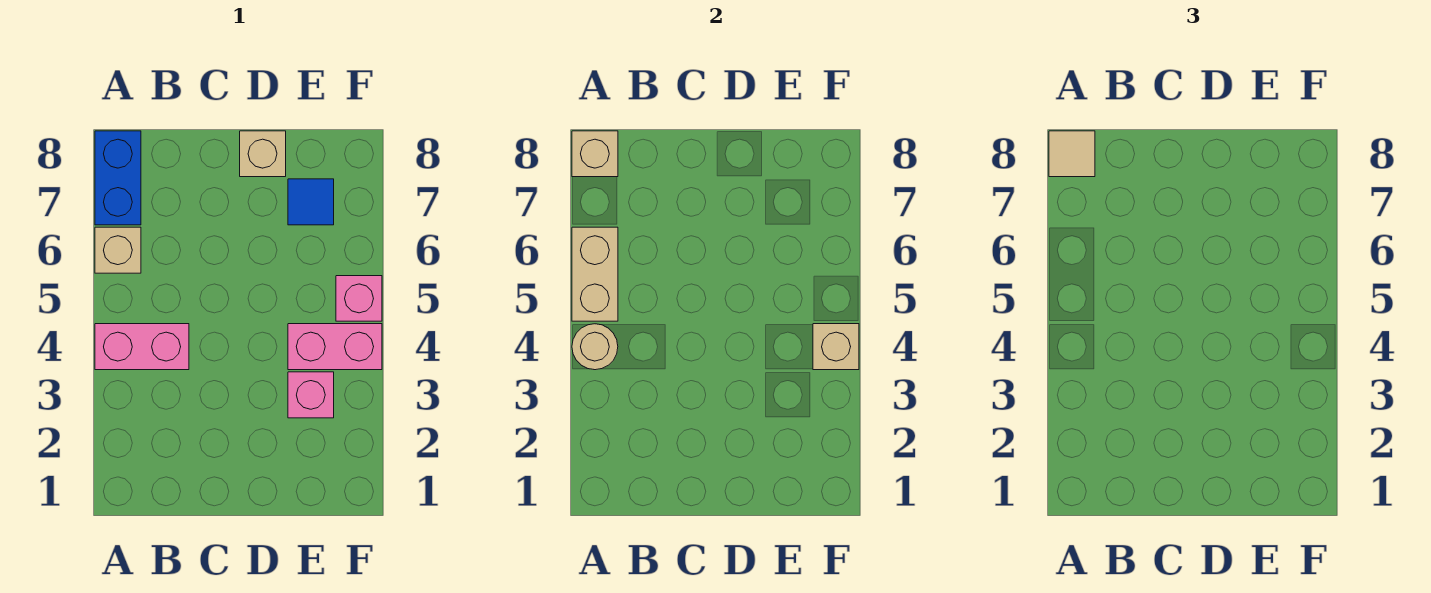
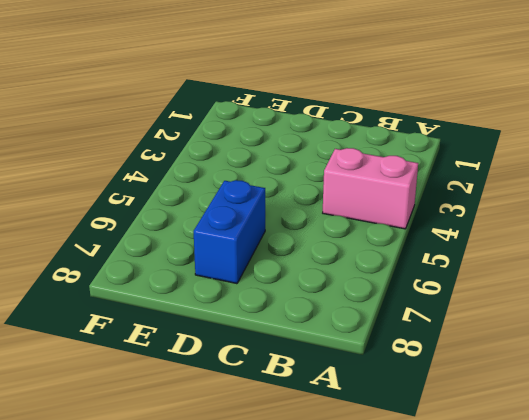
blue 1x2 brick [194,180,265,284] -> blue 1x2 brick moved to [95,131,141,225]
none -> tan 1x1 brick [95,227,141,273]
none -> tan 1x1 brick [240,131,286,177]
none -> pink 1x1 brick [288,372,334,418]

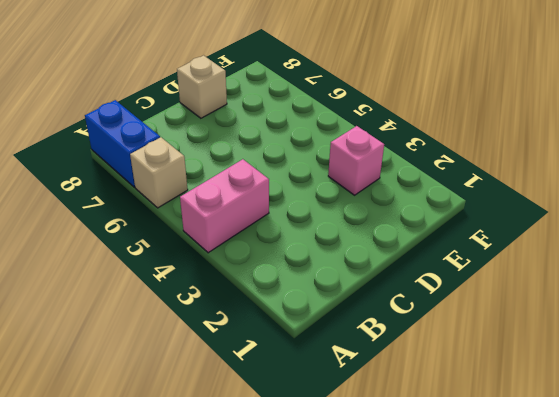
none -> pink 1x2 brick [288,324,382,370]
none -> blue 1x1 tile [288,179,334,225]
none -> pink 1x1 brick [336,276,382,321]

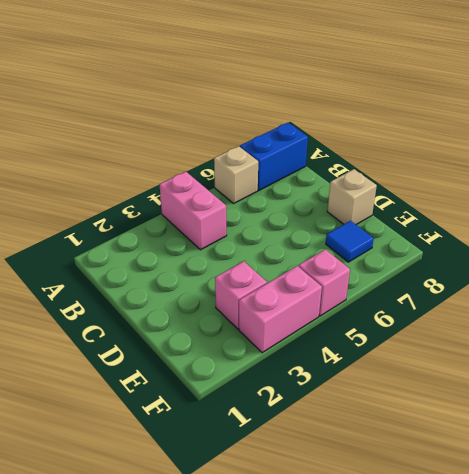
pink 1x2 brick [239,266,322,353] -> pink 1x2 brick turned to [288,324,382,370]
none -> tan 1x1 round brick [572,324,618,370]
none -> tan 1x2 brick [572,227,618,321]
none -> tan 1x1 brick [572,131,618,177]

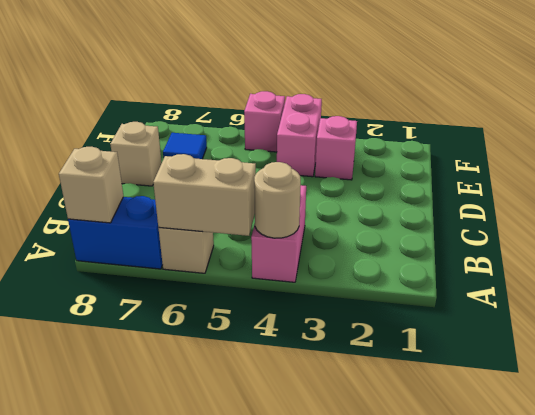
none -> tan 1x1 brick [813,324,859,370]
none -> tan 1x1 tile [1049,131,1095,177]

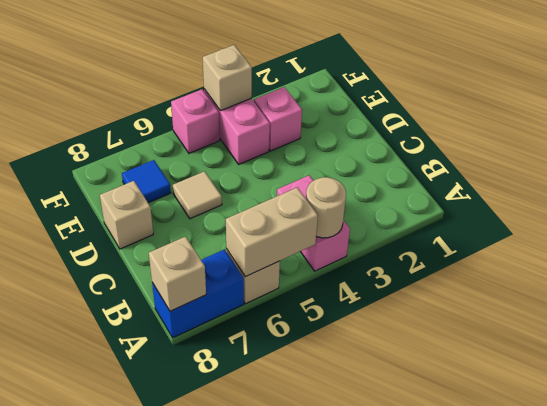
tan 1x1 tile [173,171,222,219] -> tan 1x1 tile moved to [1049,131,1095,177]

